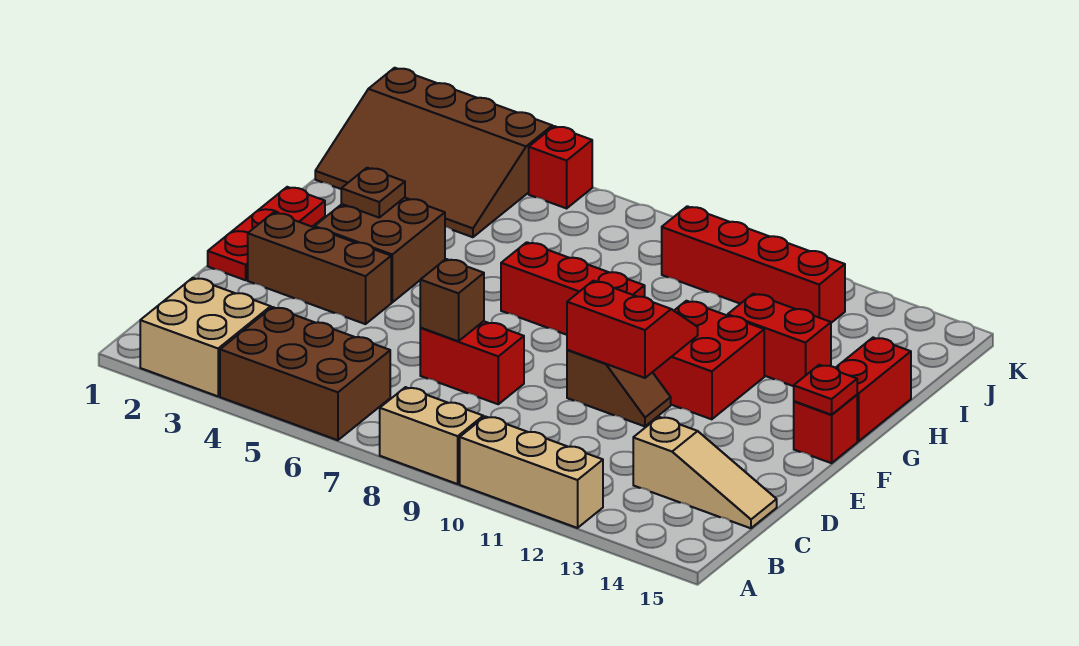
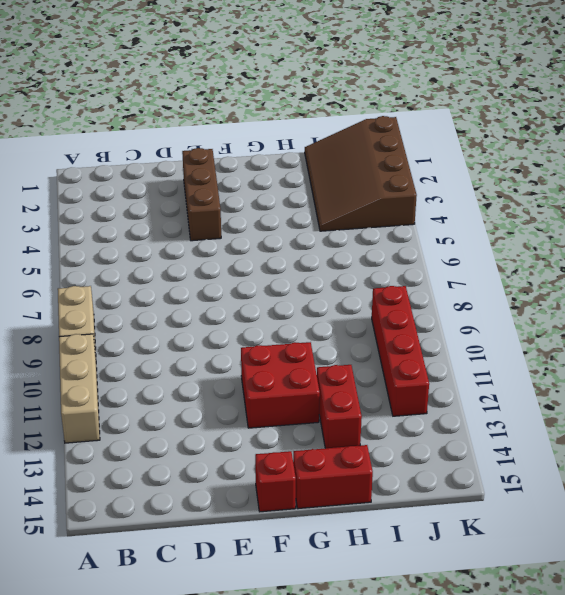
none -> tan 2x2 brick [140,278,271,396]
none -> brown 2x3 brick [220,307,390,440]
none -> tan 1x3 slope [633,417,777,528]

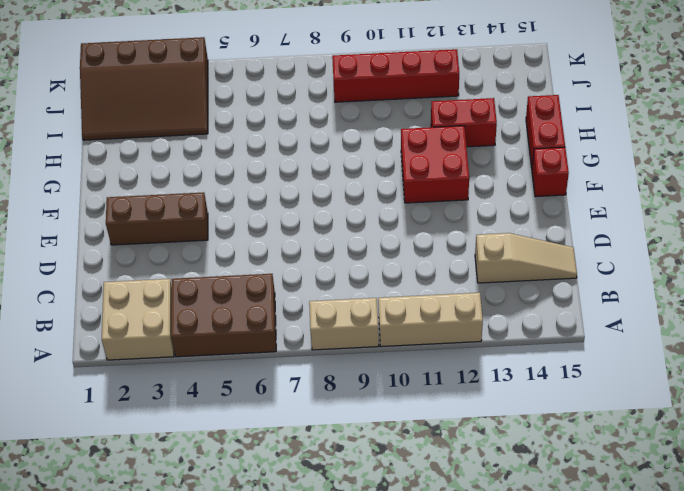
none -> red 1x2 brick [420,321,524,404]
none -> red 1x3 plate [208,187,325,280]
none -> brown 1x2 slope [567,350,671,426]

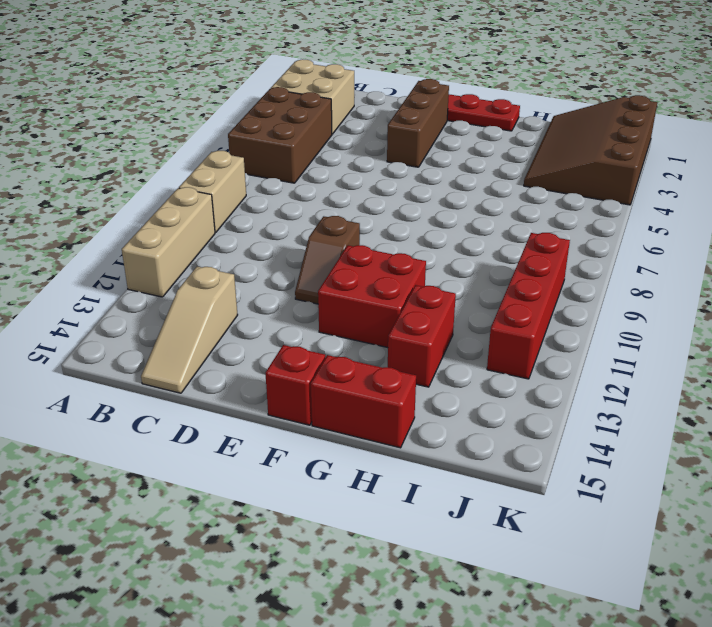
none -> red 1x2 brick [420,321,524,404]
none -> brown 2x2 brick [315,198,445,302]
none -> red 1x3 brick [501,242,645,335]

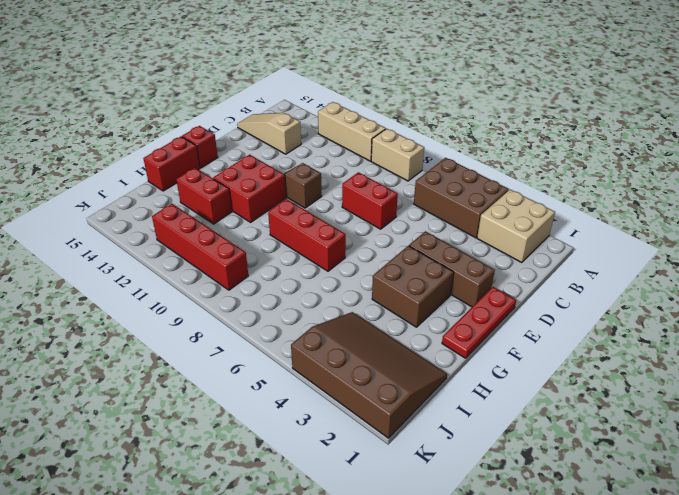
none -> red 1x1 brick [529,126,592,208]
none -> brown 1x1 brick [420,259,484,341]
none -> red 2x2 slope [567,281,698,378]

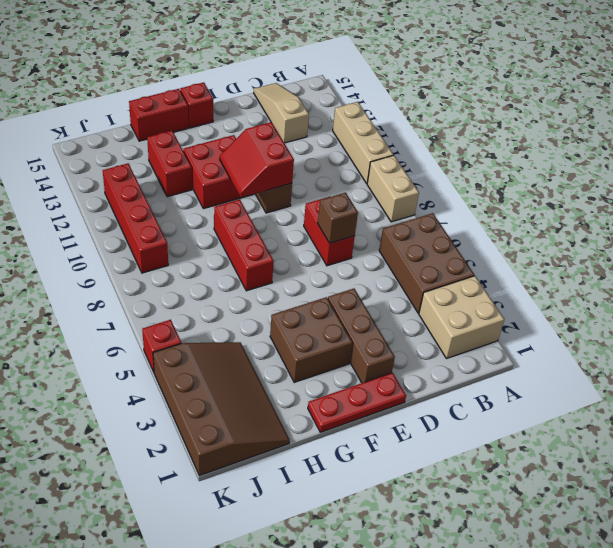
none -> red 1x1 plate [794,365,857,415]
none -> brown 1x1 plate [341,168,405,217]

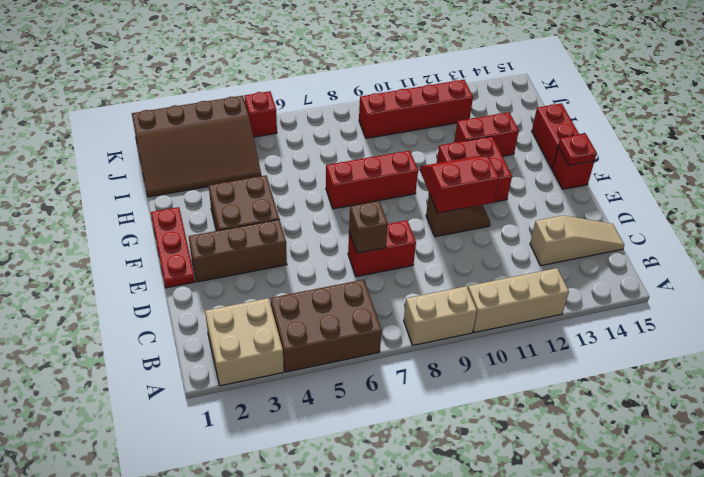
none -> brown 1x1 plate [341,168,405,217]

